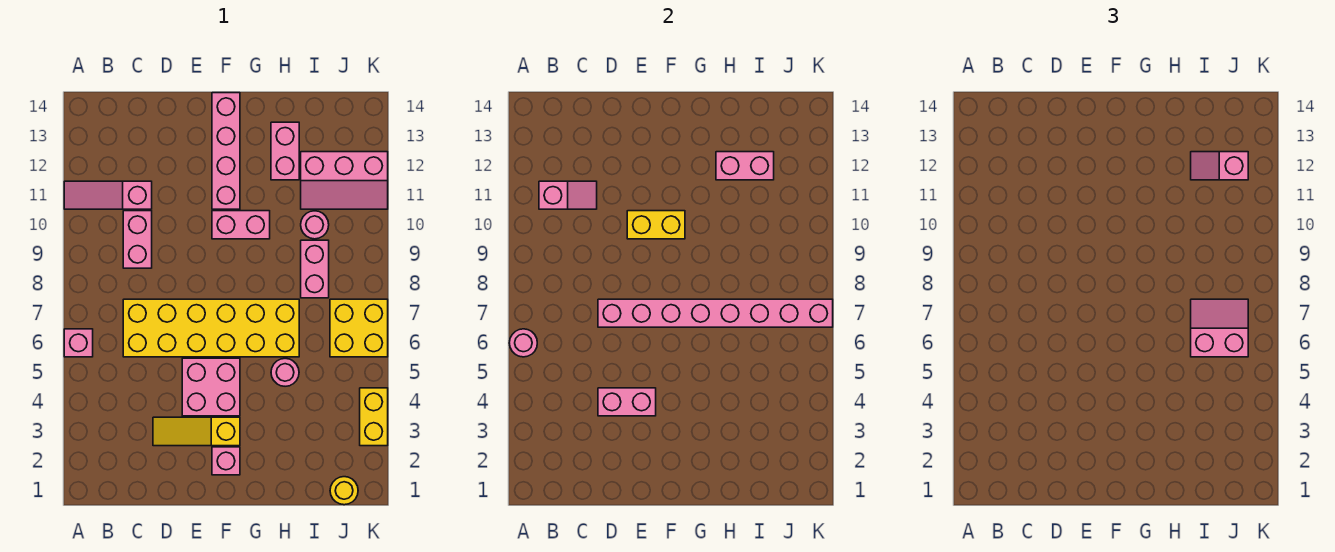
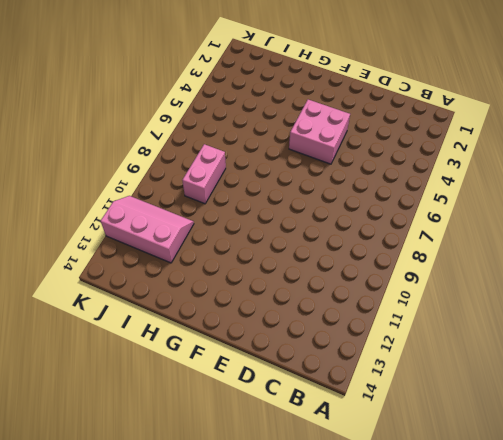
none -> pink 1x1 brick [64,329,93,357]
none -> pink 1x3 slope [64,181,152,209]
none -> yellow 2x6 brick [123,299,299,357]

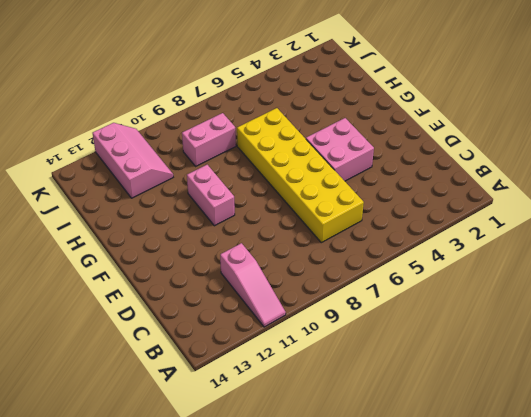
none -> pink 1x1 brick [64,329,93,357]
none -> pink 1x2 brick [123,211,152,268]
none -> yellow 1x3 slope [153,417,240,446]

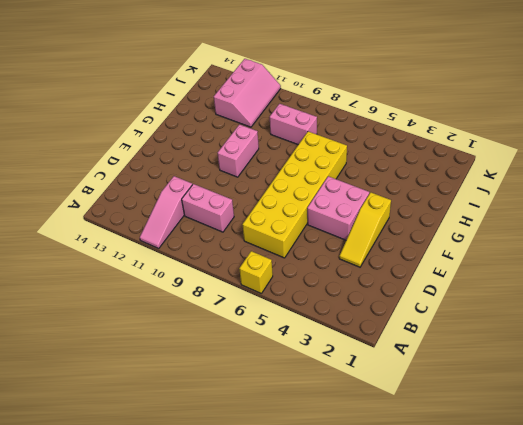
yellow 1x1 brick [239,251,273,293] -> pink 1x1 brick [64,329,93,357]
none -> pink 1x1 brick [212,447,240,475]
none -> pink 1x4 brick [212,93,240,209]
none -> pink 1x1 round brick [271,358,299,386]

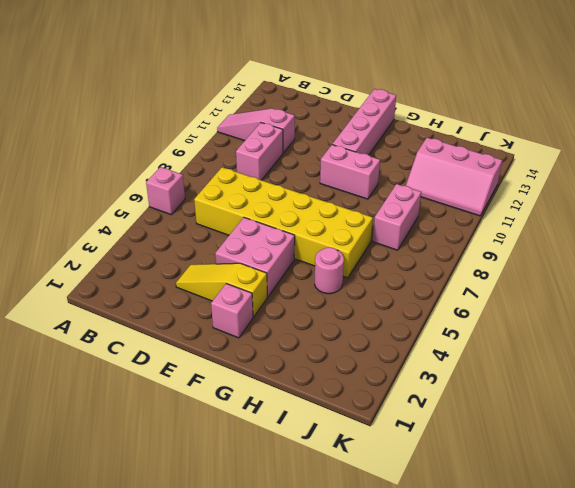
none -> pink 1x2 brick [271,122,299,180]
none -> pink 1x1 round brick [301,211,329,239]
none -> yellow 1x1 round brick [330,477,358,505]

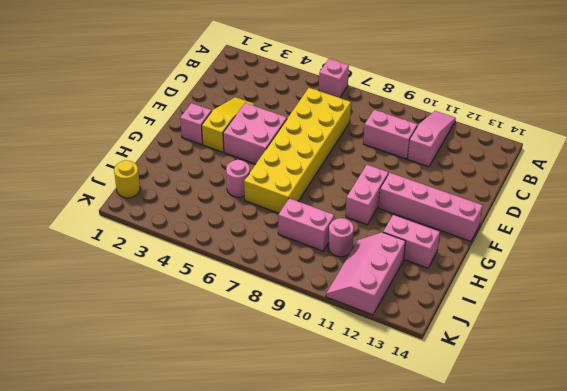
none -> yellow 2x2 brick [330,299,388,357]
none -> yellow 1x2 brick [360,388,388,446]
none -> pink 1x1 round brick [509,329,537,357]

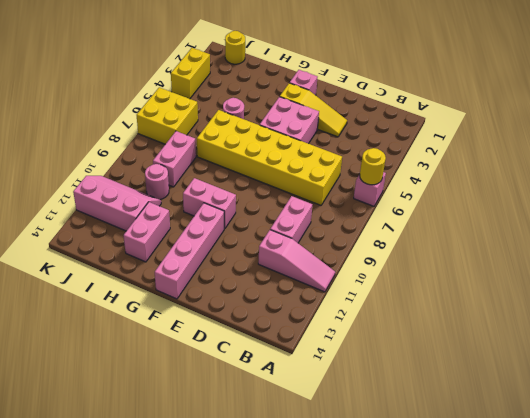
yellow 1x1 round brick [360,148,386,185] -> pink 1x1 round brick [509,329,537,357]
none -> pink 1x2 slope [539,181,597,209]
none -> pink 1x2 brick [598,388,656,416]
none -> pink 1x8 brick [598,299,833,327]

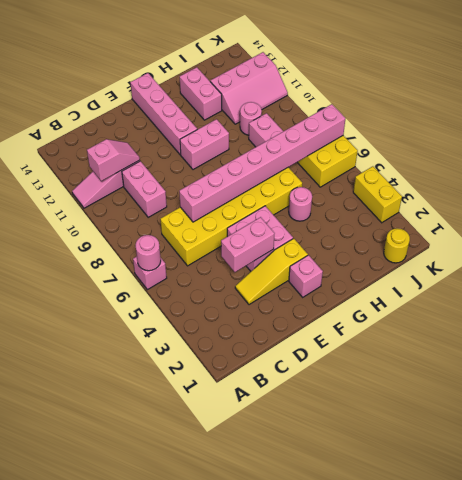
none -> yellow 1x2 brick [627,211,685,239]
none -> pink 1x2 brick [716,152,774,180]
none -> pink 2x2 slope [1191,299,1248,357]

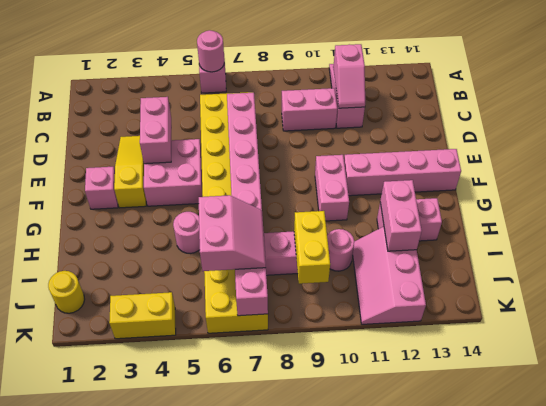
yellow 1x2 brick [294,211,330,284] -> yellow 1x2 brick moved to [627,211,685,239]
none -> pink 1x2 slope [1191,152,1248,180]

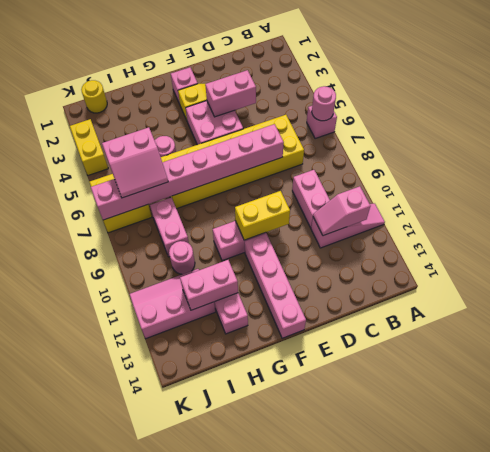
none -> pink 1x2 slope [1191,152,1248,180]

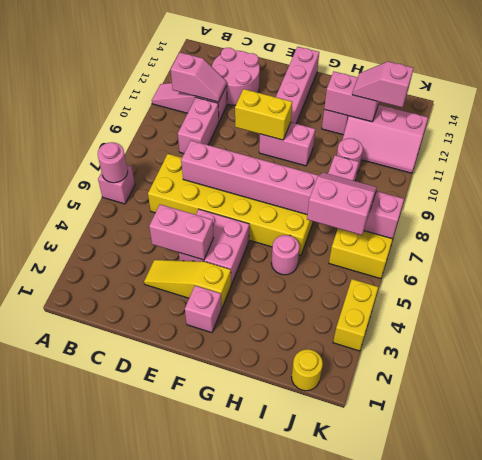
pink 2x2 round brick [212,48,260,105] -> none

